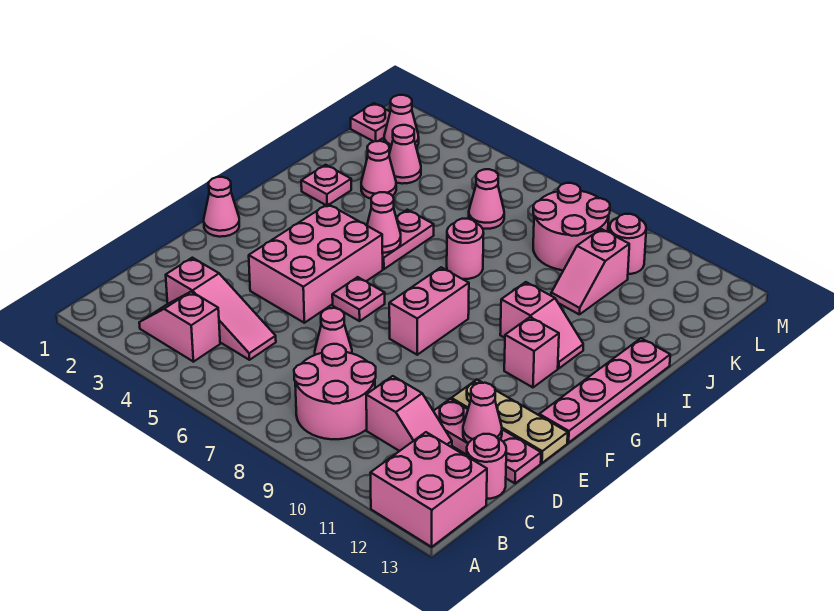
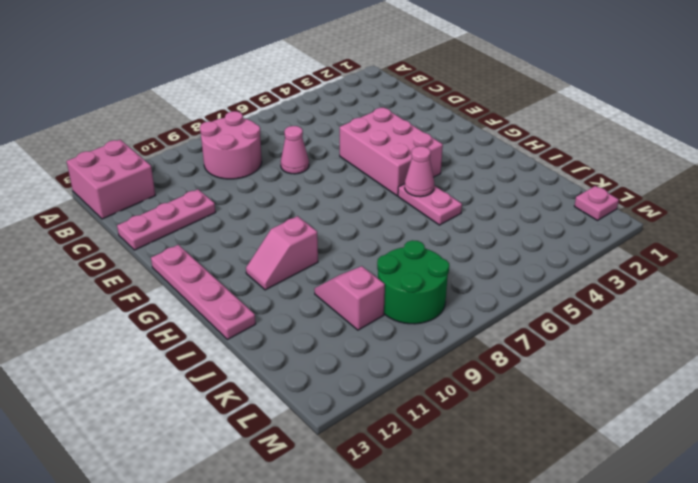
green 2x2 round brick [377,240,449,324] -> pink 2x2 round brick [533,183,610,270]
none -> pink 1x2 slope [139,292,220,362]
none -> pink 1x3 slope [166,258,276,360]
none -> pink 1x2 slope [366,376,452,451]

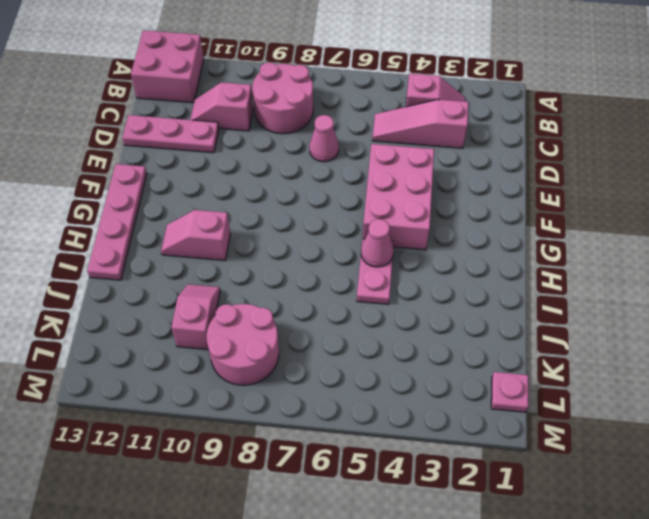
none -> pink 1x1 round brick [467,434,506,499]
none -> tan 1x3 plate [451,380,568,463]
none -> pink 1x1 cone [204,177,239,237]

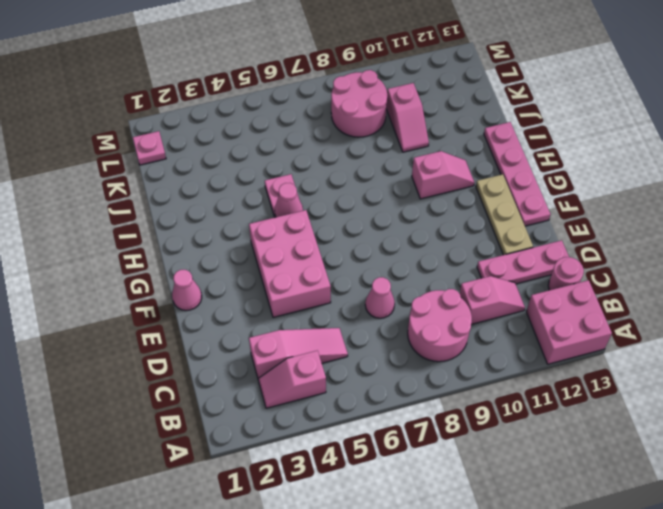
tan 1x3 plate [476,174,533,255] -> tan 1x3 plate turned to [451,380,568,463]
none -> pink 1x1 plate [332,277,385,321]
none -> pink 1x2 brick [389,267,469,355]
none -> pink 1x1 brick [504,317,559,387]

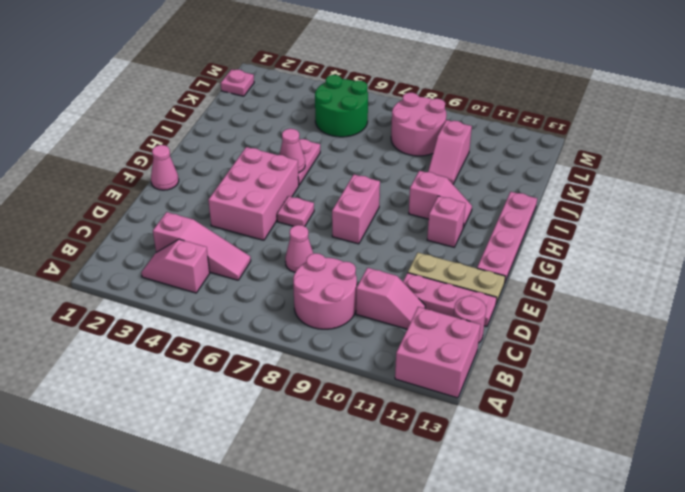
green 2x2 round brick [315,75,368,137] -> pink 1x1 cone [469,169,504,229]
none -> pink 1x1 plate [301,165,351,205]
none -> pink 1x1 round brick [447,219,484,279]
none -> pink 1x1 cone [361,141,396,199]

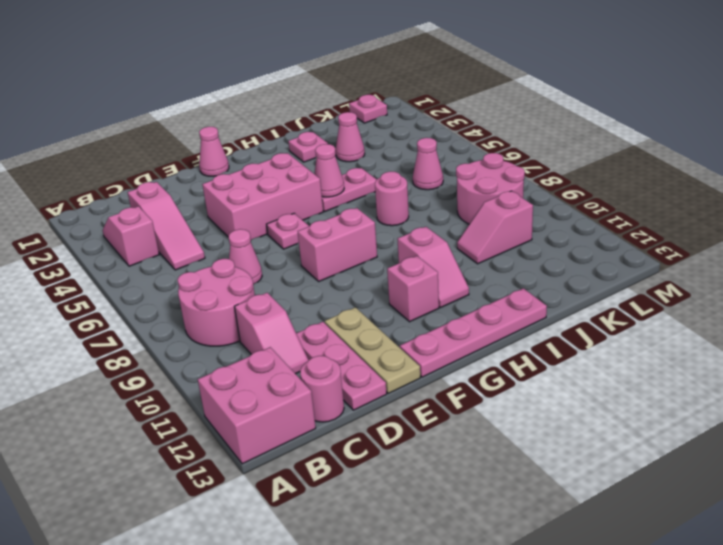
none -> pink 1x1 cone [389,125,421,184]
none -> pink 1x1 cone [384,95,419,150]
none -> pink 1x1 round brick [609,214,646,274]

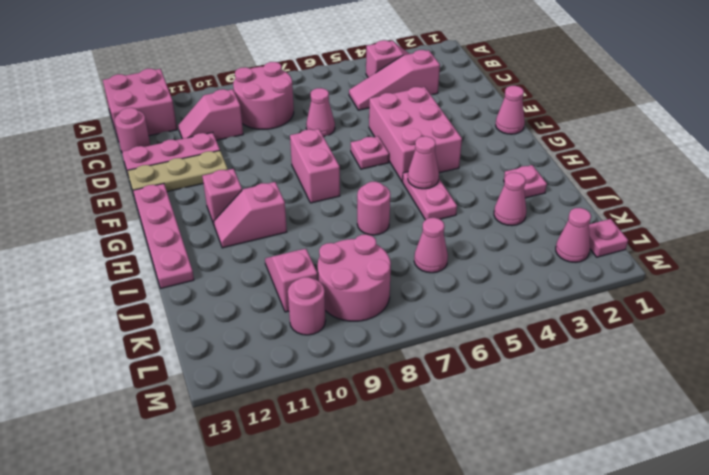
none -> pink 1x1 cone [389,125,421,184]
none -> pink 1x1 cone [463,383,502,443]

